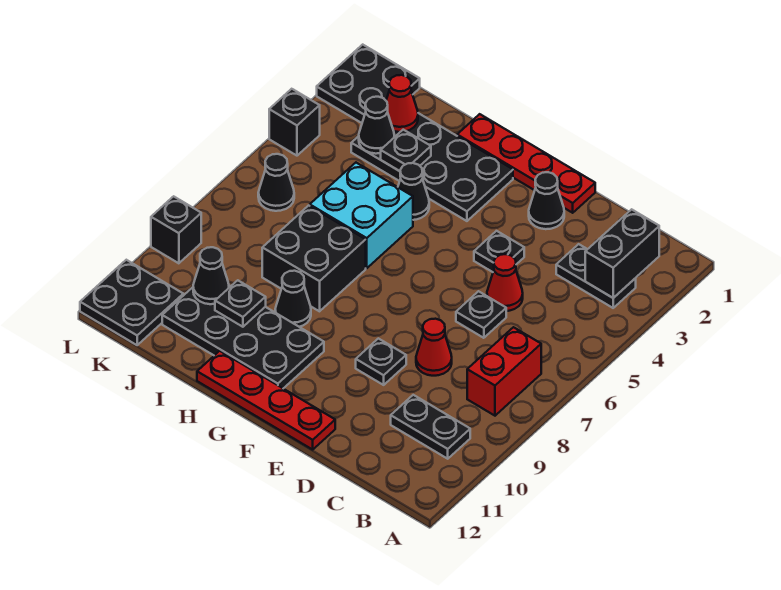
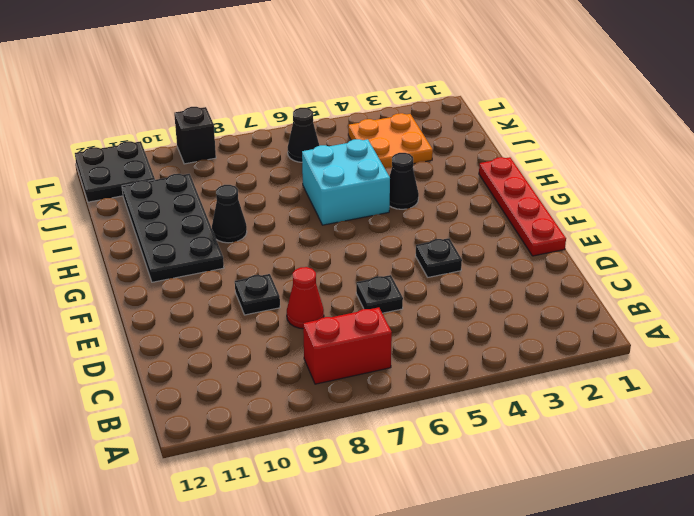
orange 2x2 plate [348,113,433,168] -> black 2x4 plate [351,113,513,221]
none -> black 1x2 plate [556,244,636,308]
none -> black 1x2 plate [391,395,470,459]
none -> red 1x1 cone [487,254,523,311]

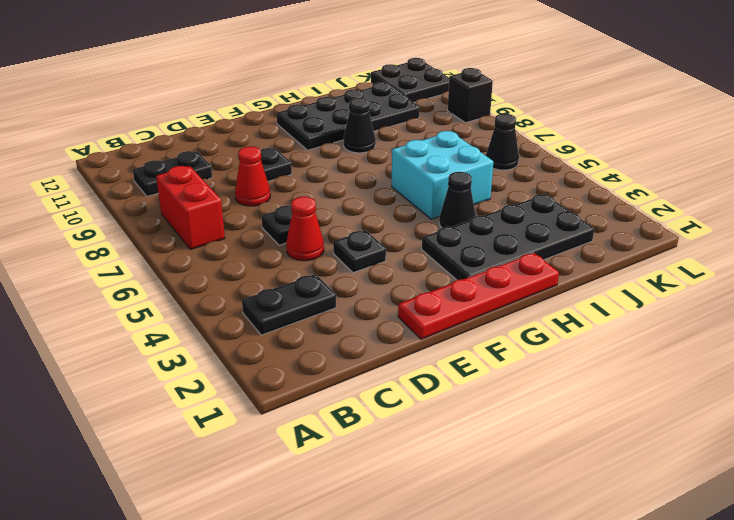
none -> black 1x1 cone [529,172,564,229]
none -> red 1x4 plate [197,351,335,450]
none -> black 2x2 brick [262,205,366,311]

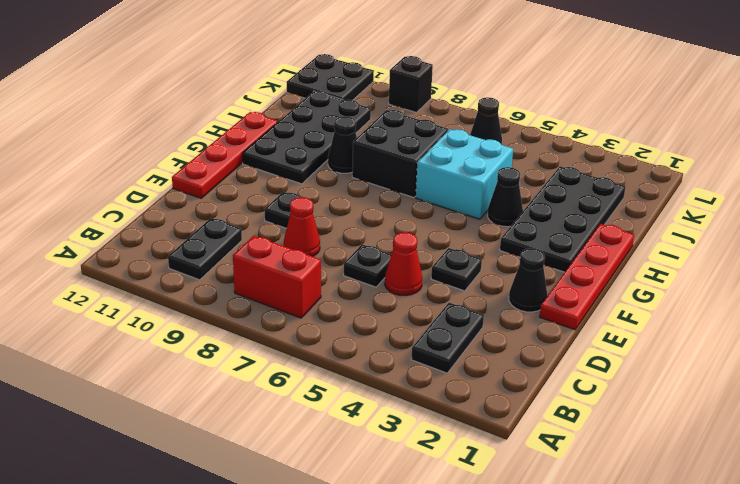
none -> black 2x2 plate [317,45,420,123]
none -> black 1x1 brick [269,89,320,156]
none -> black 1x2 brick [585,209,659,298]

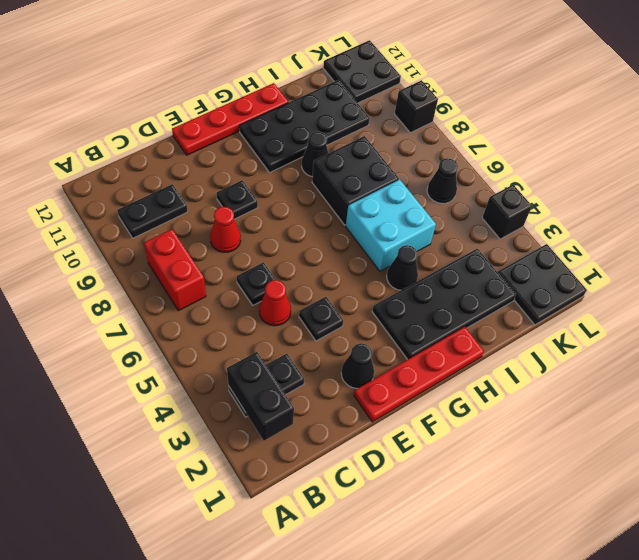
none -> black 1x1 plate [381,130,431,171]
none -> black 1x1 plate [215,280,266,327]
none -> red 1x1 cone [386,75,418,132]

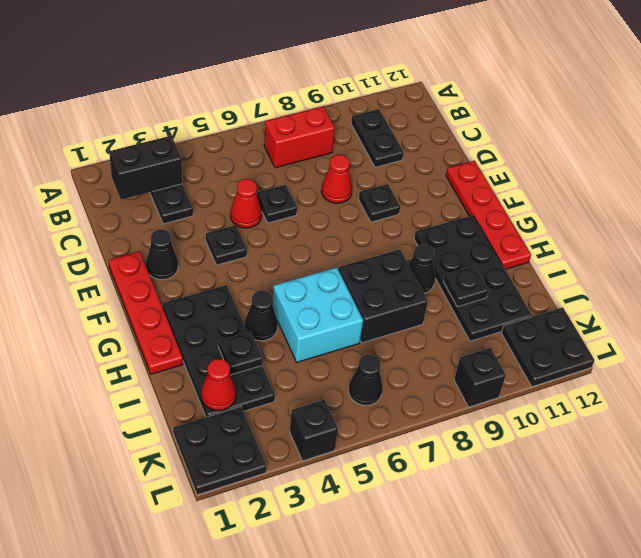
none -> black 1x1 cone [359,97,394,154]
none -> black 1x1 cone [193,247,229,304]

